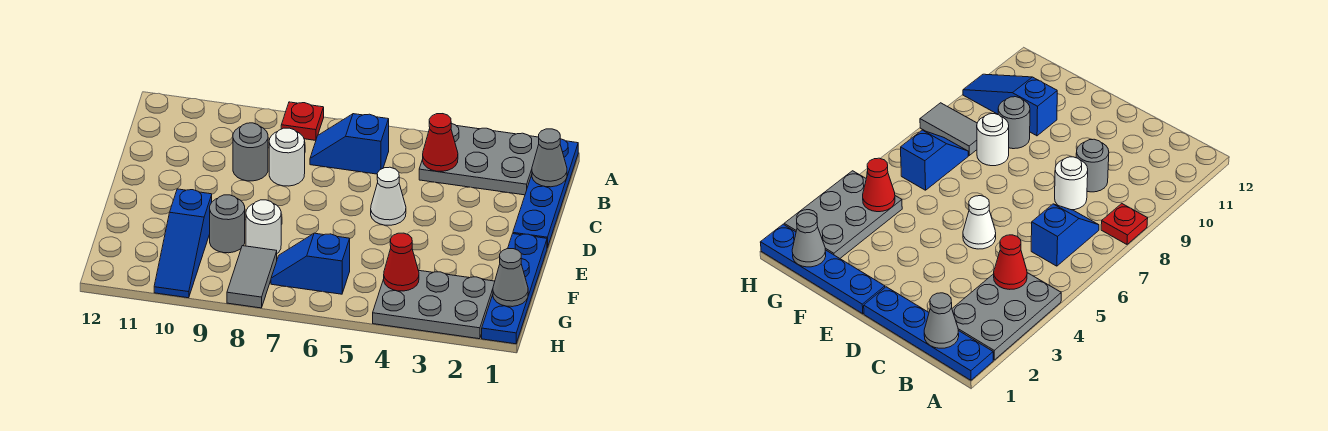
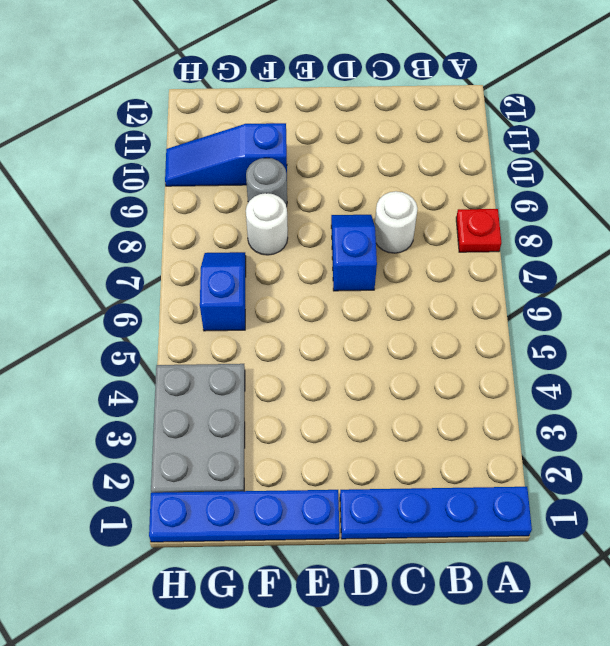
blue 1x2 slope [331,215,377,291] -> blue 1x2 slope moved to [310,114,389,174]
none -> grey 2x3 plate [419,124,539,195]
none -> grey 1x1 round brick [233,123,268,181]
none -> white 1x1 cone [371,167,406,225]

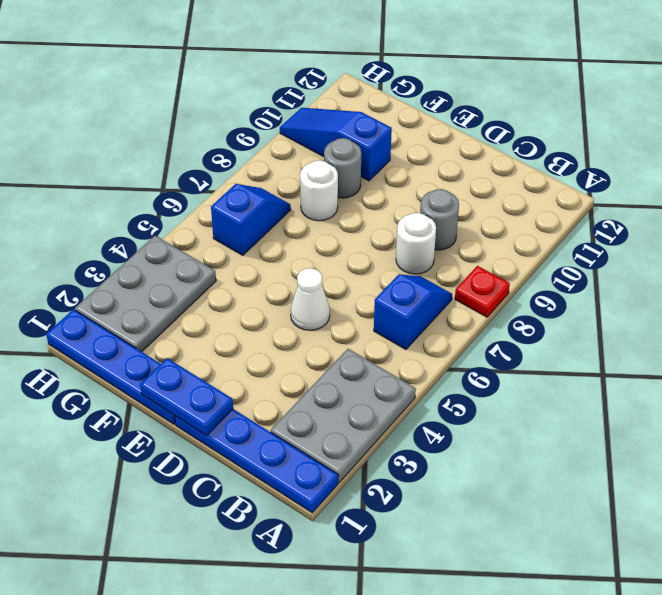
blue 1x2 plate [140,358,233,436] -> none
none -> grey 1x2 tile [227,246,277,308]
none -> grey 1x1 cone [532,129,567,187]
none -> red 1x1 cone [423,114,458,171]

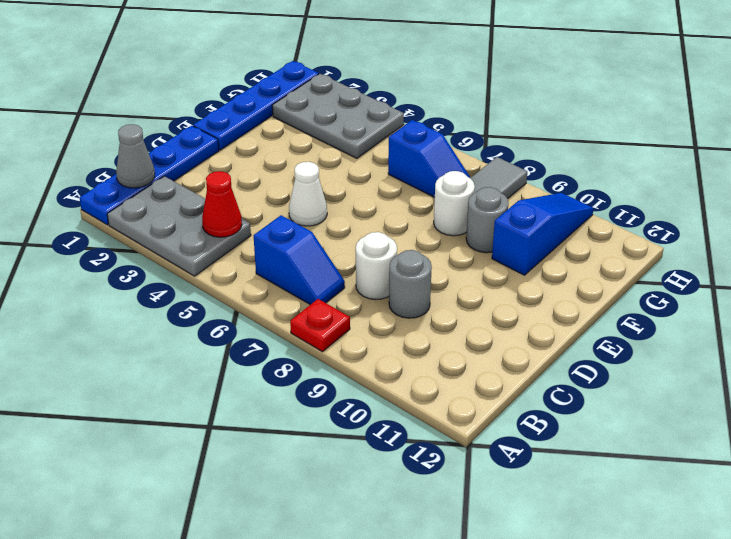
none -> grey 1x1 cone [493,249,528,307]
none -> red 1x1 cone [384,233,419,291]

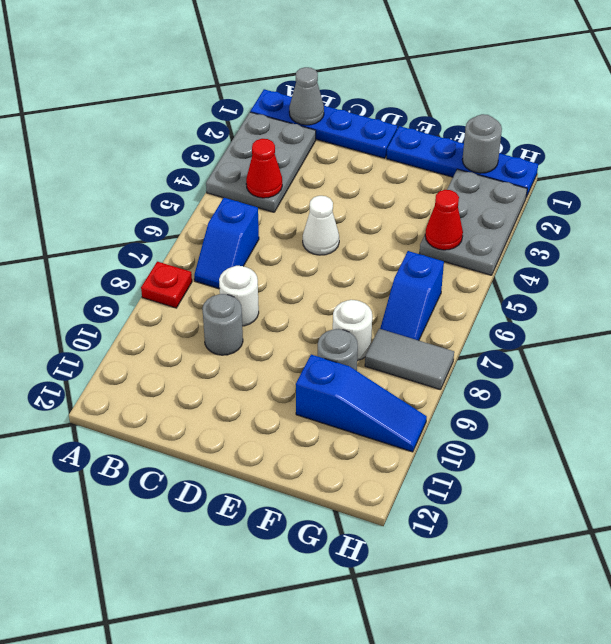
grey 1x1 round brick [462,114,502,173] -> grey 1x1 cone [493,249,528,307]

